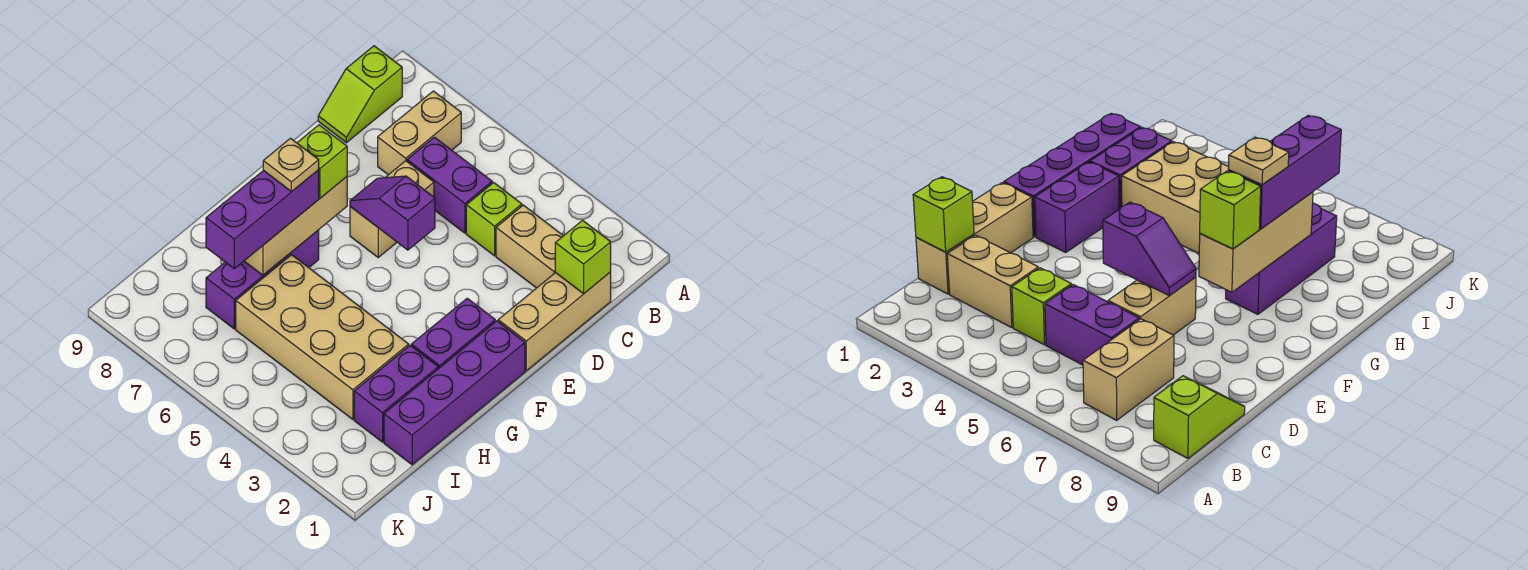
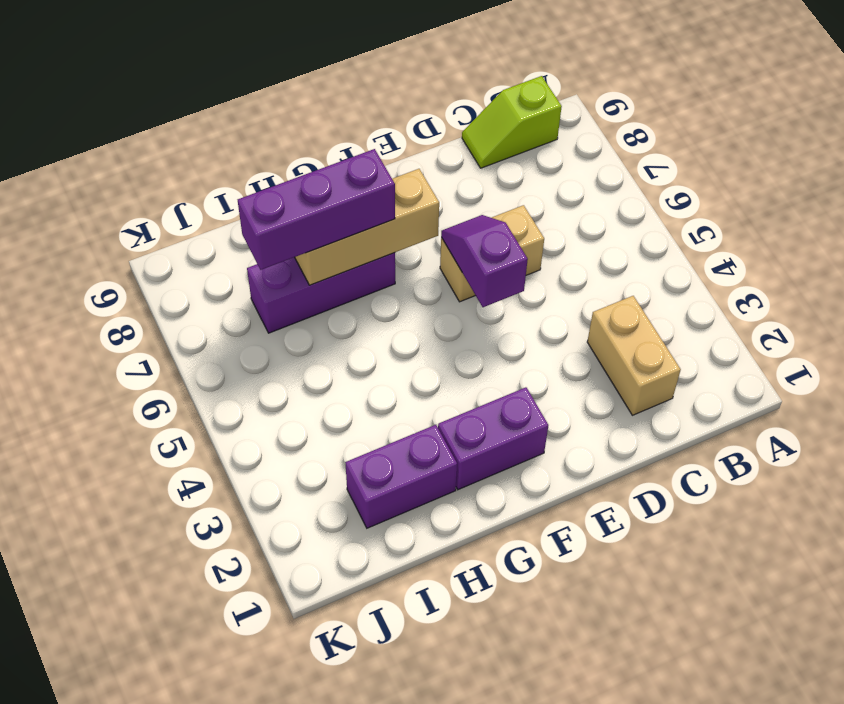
none -> tan 1x2 brick [378,91,461,175]
none -> tan 1x3 brick [498,272,611,371]
none -> lime 1x1 brick [466,183,522,256]

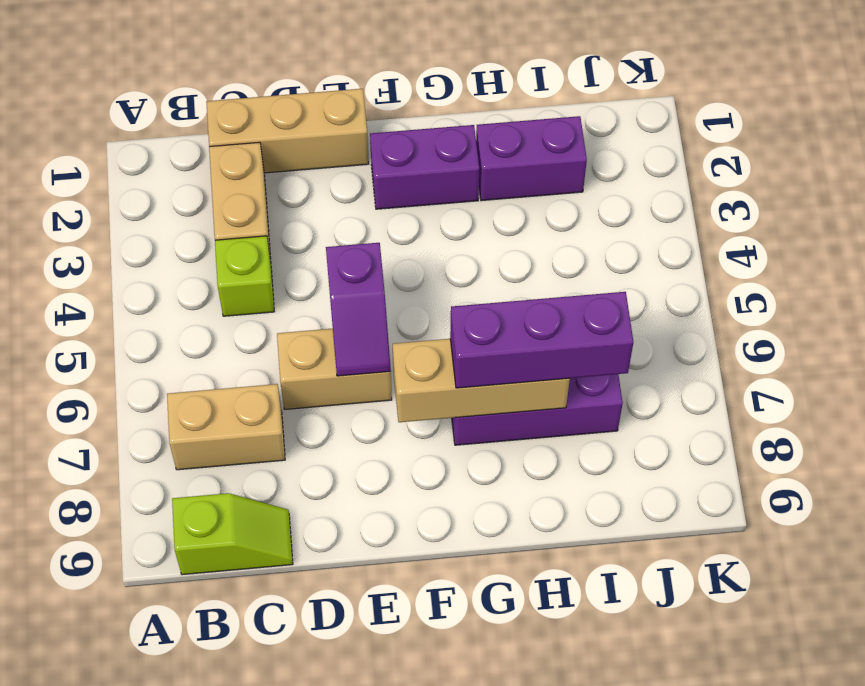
none -> purple 1x2 brick [407,137,492,233]
none -> purple 1x4 brick [384,321,525,465]
none -> tan 2x4 brick [236,255,409,419]

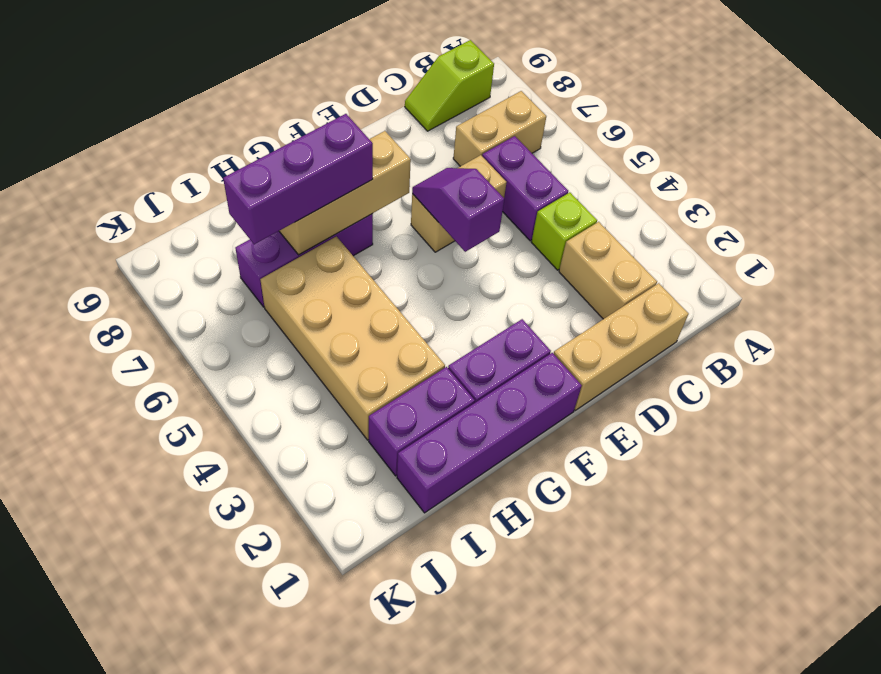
none -> lime 1x1 brick [555,220,611,294]
none -> lime 1x1 brick [297,125,347,198]
none -> tan 1x1 plate [263,138,319,192]

